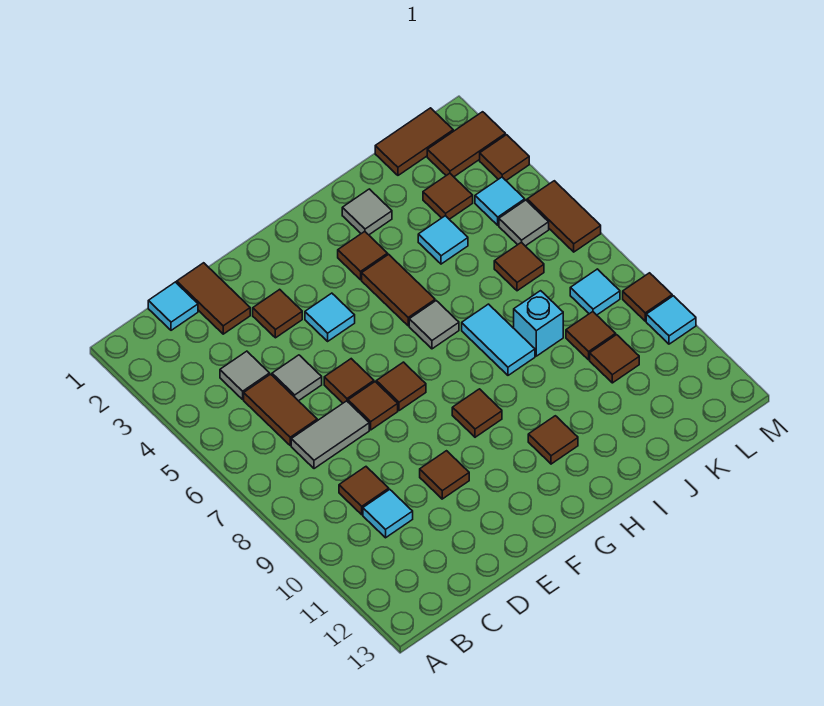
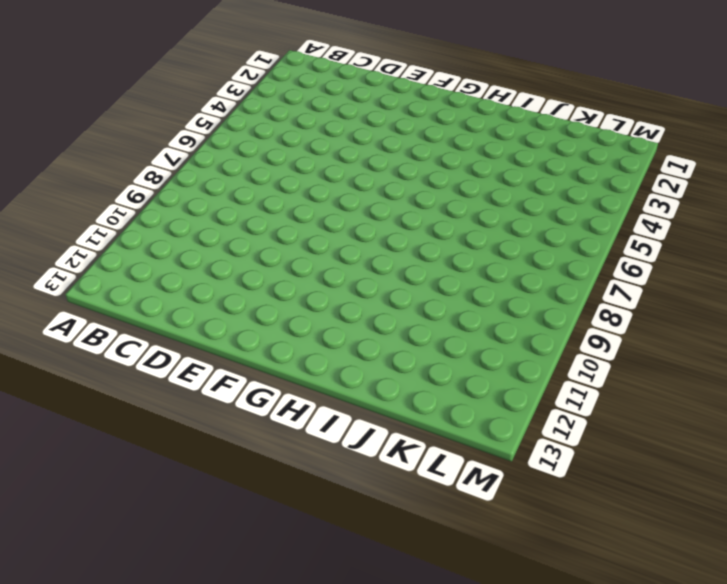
none -> cyan 1x1 tile [148,282,198,330]
none -> grey 1x1 tile [220,351,270,399]
none -> brown 1x2 tile [244,374,317,445]
none -> grey 1x2 tile [291,401,369,469]

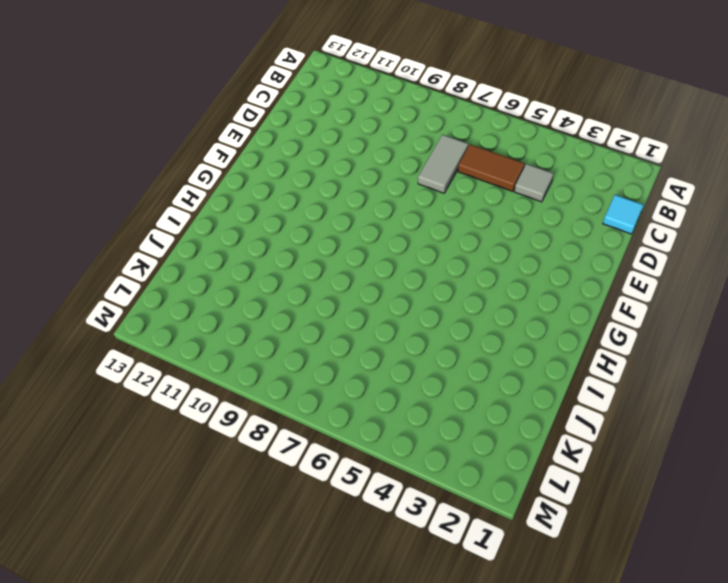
none -> brown 1x1 tile [339,467,389,515]
none -> cyan 1x1 tile [363,489,413,538]
none -> brown 1x2 tile [177,263,250,334]
none -> grey 1x1 tile [272,355,322,401]

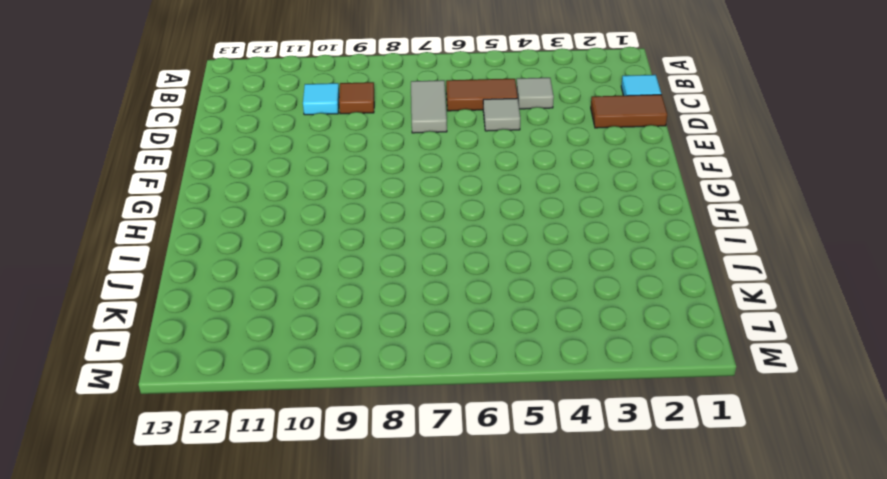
none -> brown 1x1 tile [253,289,302,338]
none -> brown 1x1 tile [324,359,374,403]
none -> brown 1x1 tile [348,382,398,430]
none -> brown 1x1 tile [420,451,469,499]

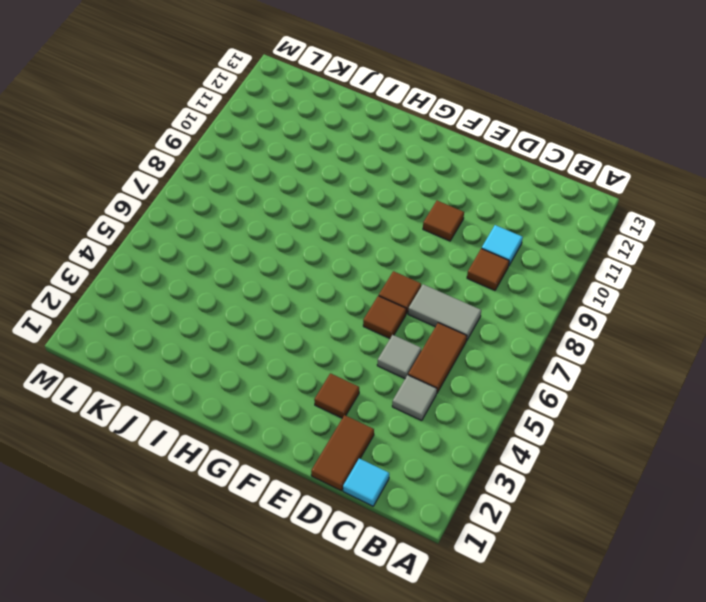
none -> cyan 1x1 tile [305,293,355,341]
none -> brown 1x1 tile [376,362,426,411]
none -> brown 1x1 tile [452,389,502,437]
none -> brown 1x1 tile [338,231,388,280]

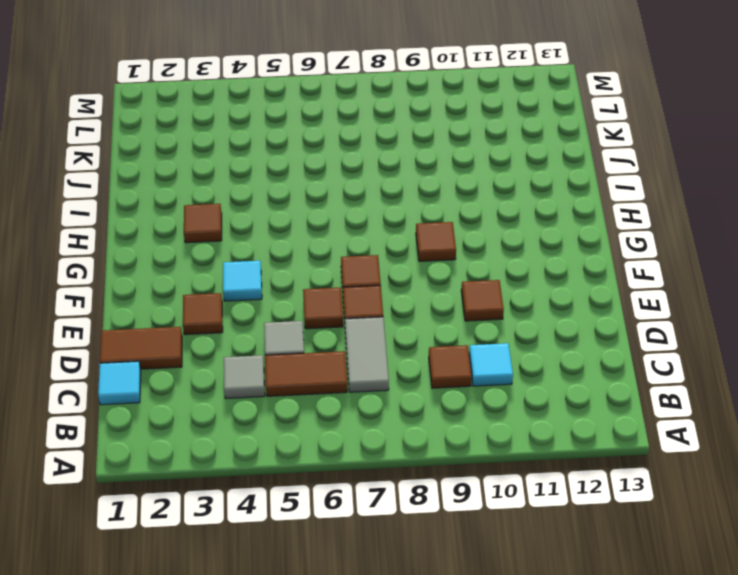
none -> brown 1x2 tile [362,254,435,326]
none -> grey 1x1 tile [409,301,459,349]
none -> brown 1x1 tile [528,416,578,464]
none -> grey 1x1 tile [342,189,392,235]

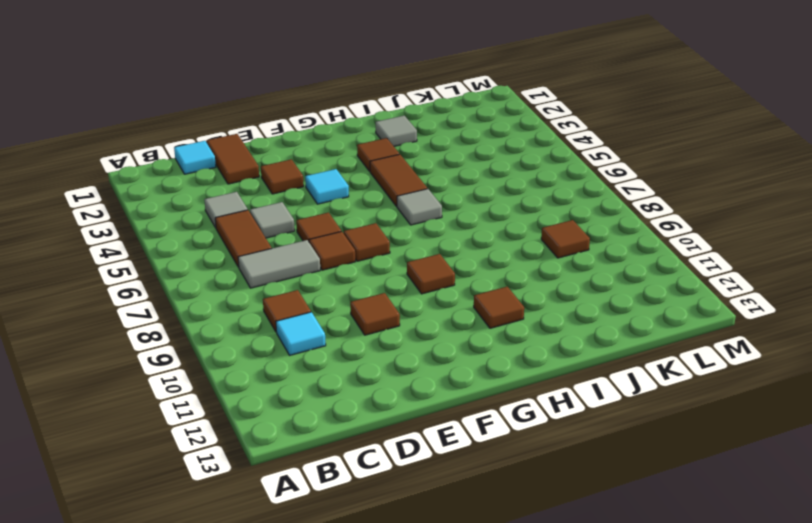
none -> cyan 1x2 tile [462,304,535,375]
none -> cyan 1x1 tile [418,216,468,264]
none -> cyan 1x1 brick [514,291,563,356]
none -> brown 1x2 tile [375,108,453,175]

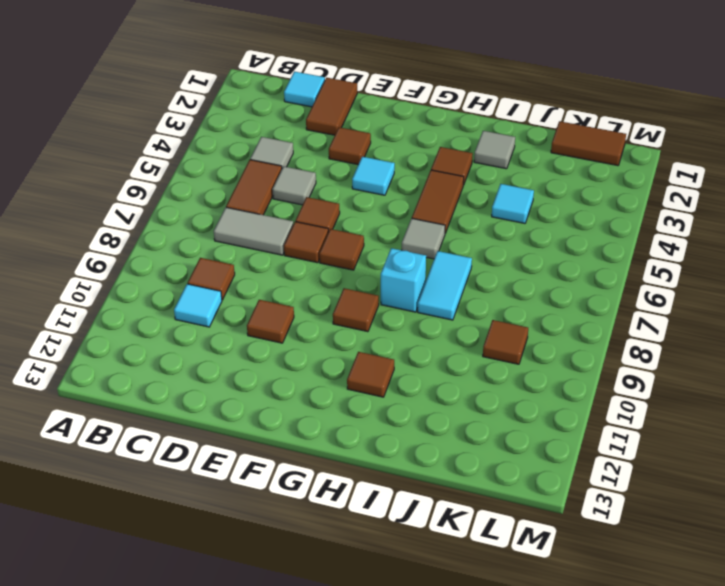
cyan 1x1 brick [381,248,426,312] -> cyan 1x1 brick moved to [514,291,563,356]
none -> brown 1x1 tile [423,173,473,219]
none -> brown 1x1 tile [494,242,544,291]
none -> brown 1x1 tile [590,335,639,383]
none -> brown 1x2 tile [427,112,505,177]

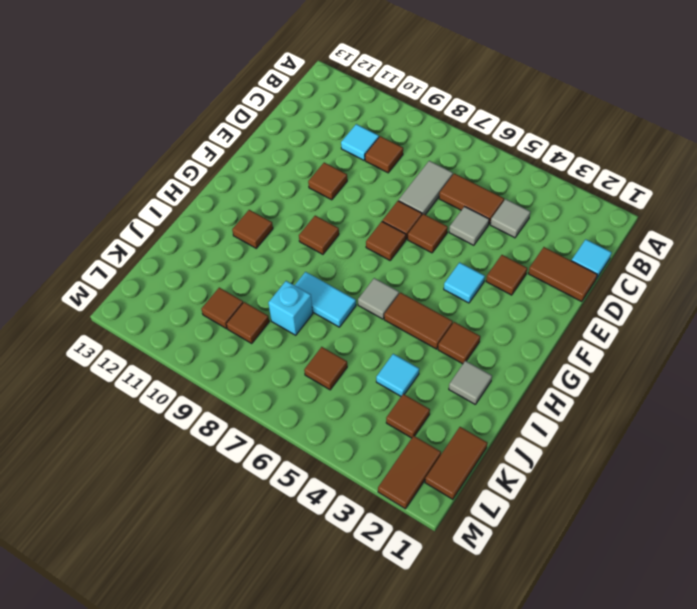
none -> cyan 1x1 tile [475,177,525,225]
none -> grey 1x1 tile [499,200,549,246]
none -> cyan 1x1 tile [570,269,620,315]
none -> brown 1x1 tile [480,135,529,180]

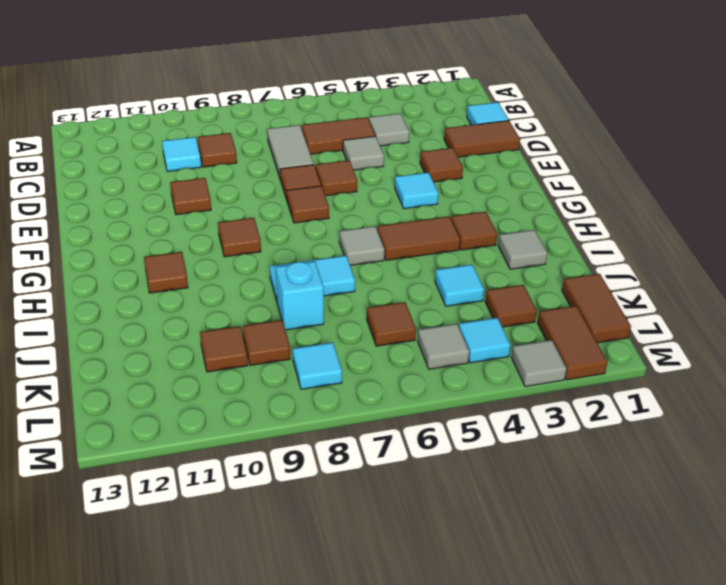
grey 1x1 tile [512,340,566,387] -> brown 1x1 tile [480,135,529,180]
none -> brown 1x2 tile [527,181,601,252]
none -> brown 1x1 tile [623,273,672,321]
none -> cyan 1x1 tile [646,296,696,344]

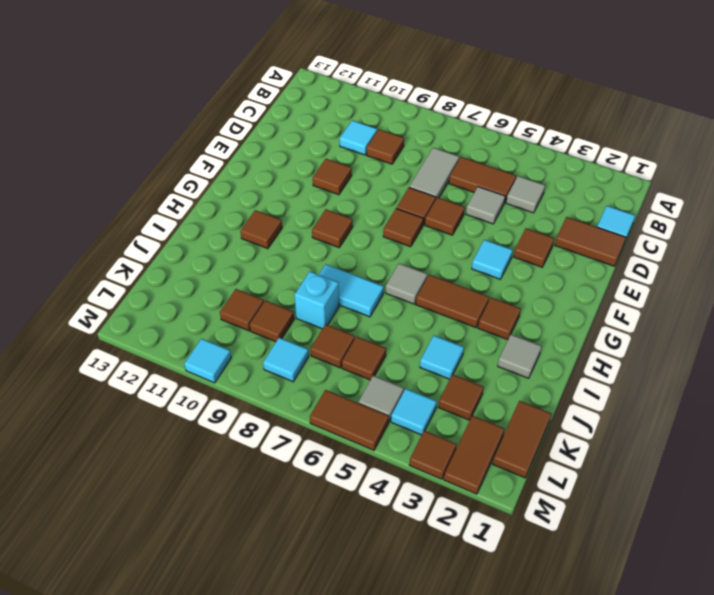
brown 1x1 tile [311,324,355,368] -> brown 1x1 tile moved to [623,273,672,321]

